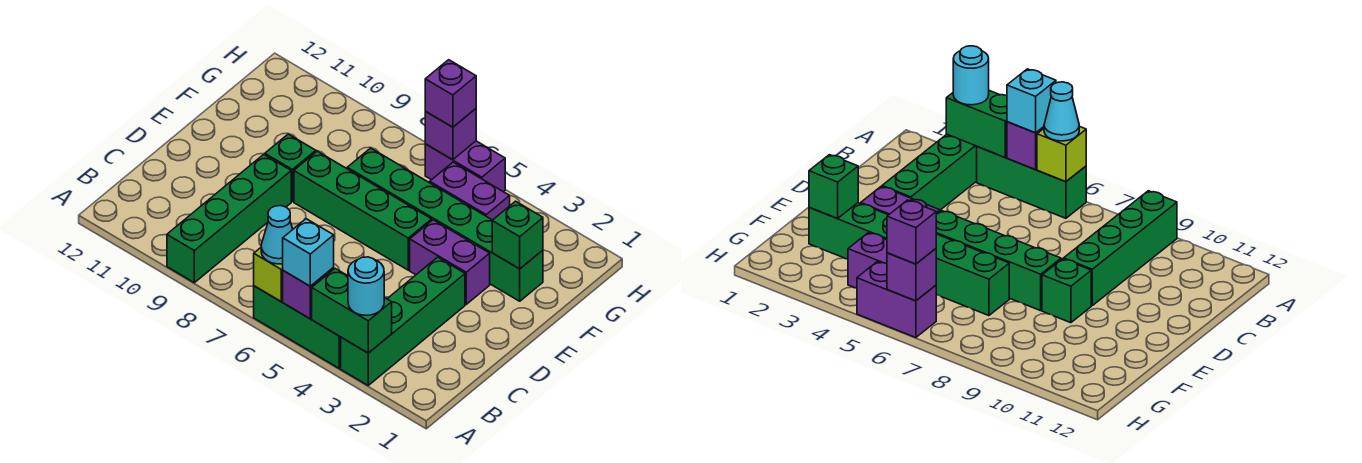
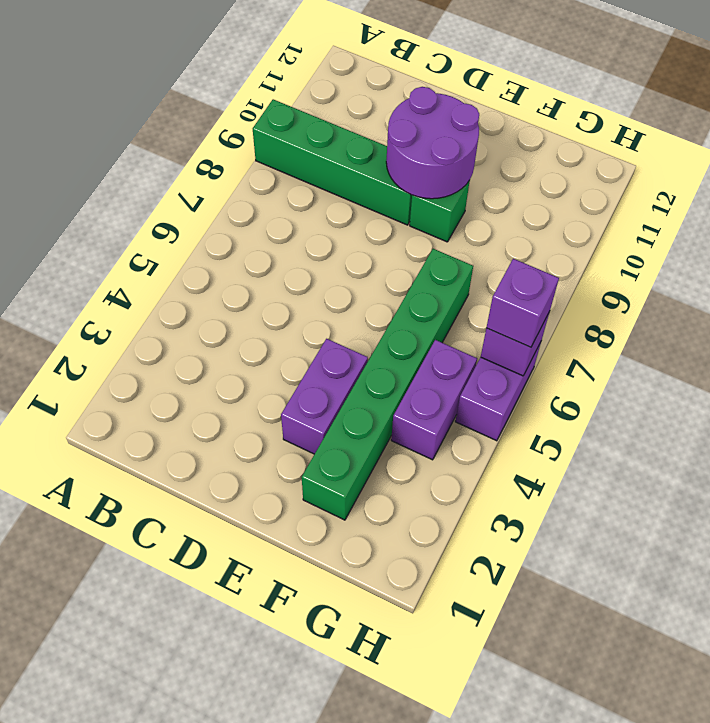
purple 2x2 round brick [386,87,479,199] -> none
none -> green 1x4 brick [341,257,465,385]
none -> green 1x3 brick [254,286,341,368]
none -> green 1x4 brick [294,151,432,270]

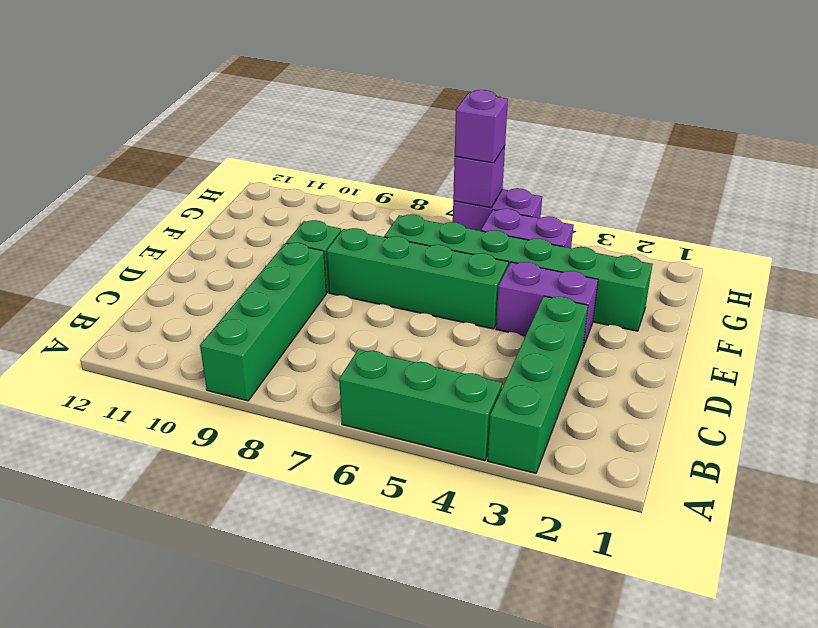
none -> green 1x2 brick [312,269,392,353]
none -> purple 1x1 brick [283,268,334,319]
none -> lime 1x1 brick [254,248,283,301]

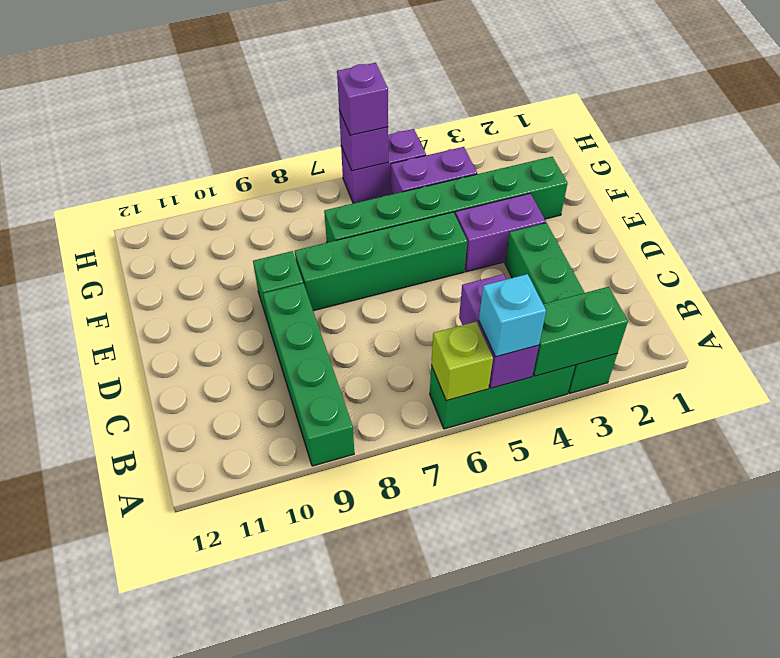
purple 1x2 brick [459,274,539,388] -> purple 1x1 brick [283,268,334,319]
none -> green 1x1 brick [492,201,543,269]
none -> cyan 1x1 round brick [348,257,384,315]
none -> cyan 1x1 cone [261,206,293,264]

